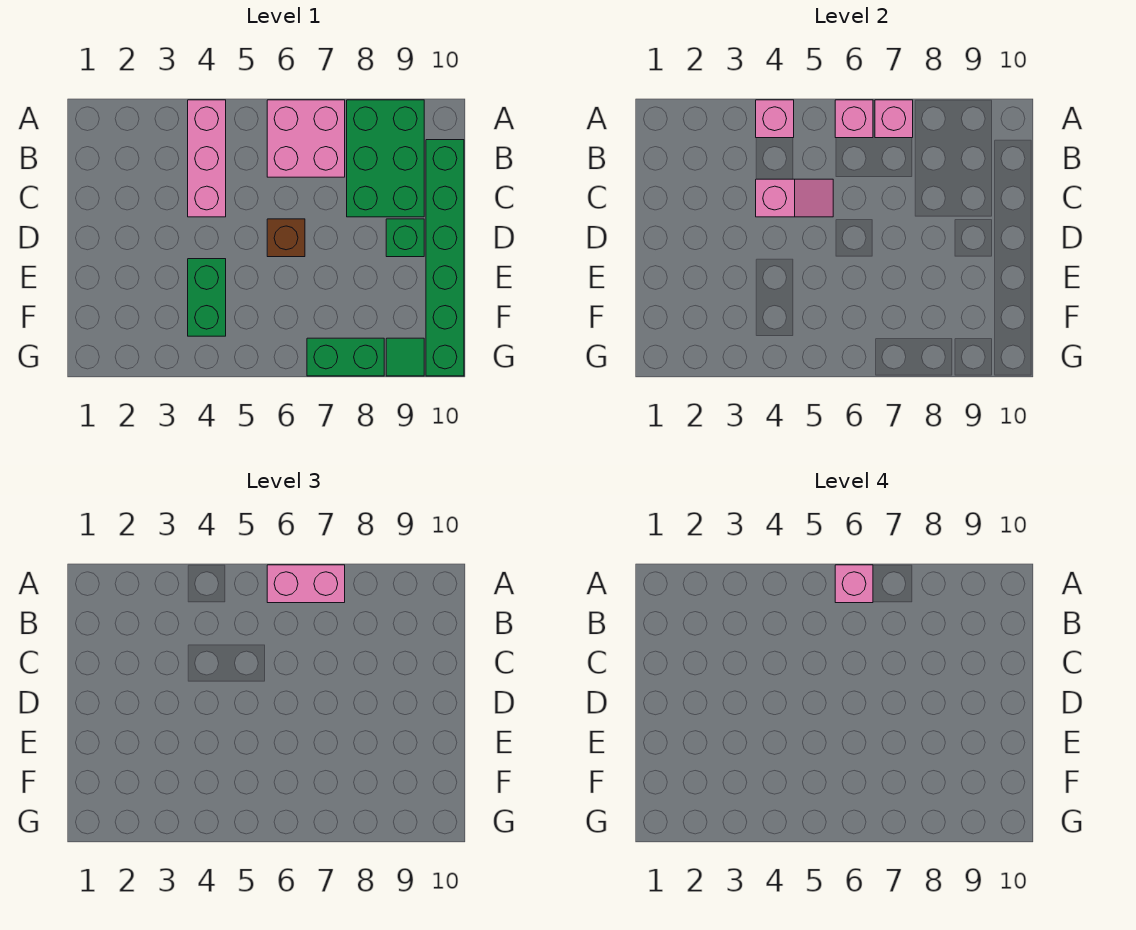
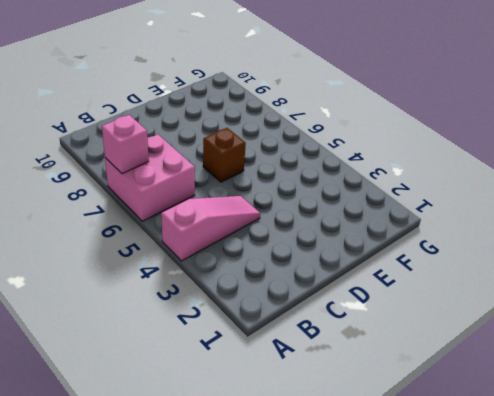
pink 1x3 slope [161,196,260,261] -> pink 1x3 brick [188,100,226,217]
none -> green 2x3 brick [347,100,424,217]
none -> green 1x6 brick [426,140,464,376]
none -> green 1x1 brick [386,219,424,257]

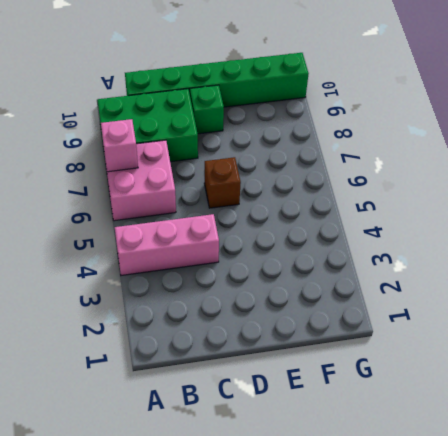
none -> green 1x2 brick [188,259,226,336]
none -> green 1x2 brick [307,338,384,376]
none -> green 1x1 tile [386,338,424,376]

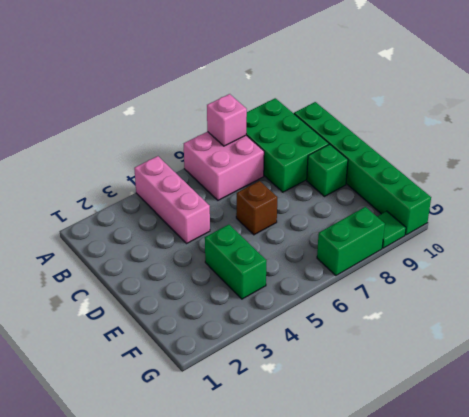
none -> pink 1x1 brick [756,100,794,138]
none -> pink 1x1 brick [835,100,873,138]
none -> pink 1x2 slope [756,179,833,217]

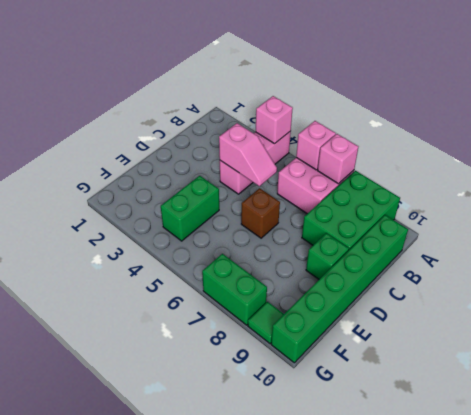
none -> pink 1x2 brick [267,565,345,603]
none -> pink 1x1 brick [835,565,873,603]

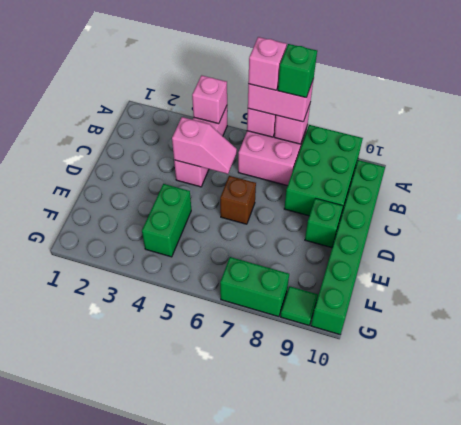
green 1x1 brick [278,44,317,97] -> none

